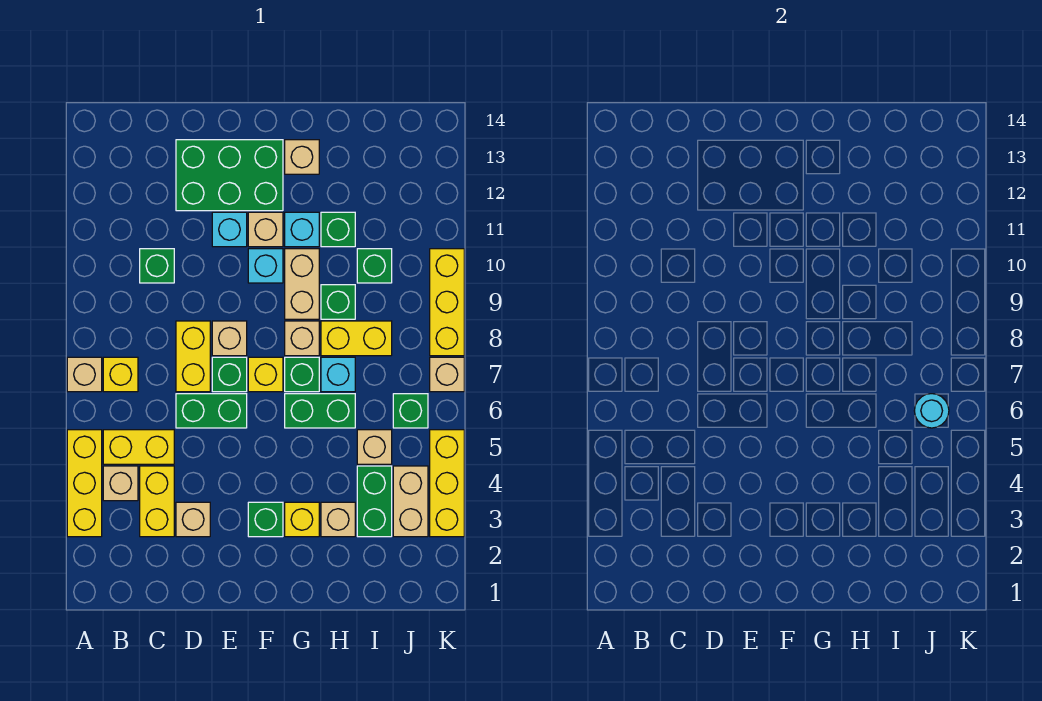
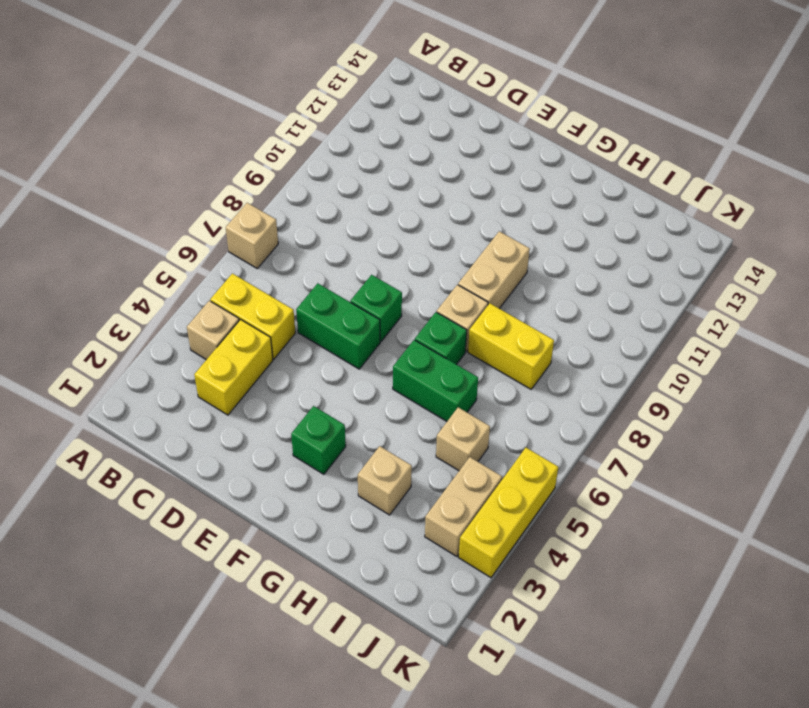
none -> yellow 1x3 brick [67,430,102,537]
none -> yellow 1x1 brick [103,357,138,392]
none -> green 1x1 brick [140,249,174,283]
none -> tan 1x1 brick [176,502,210,537]

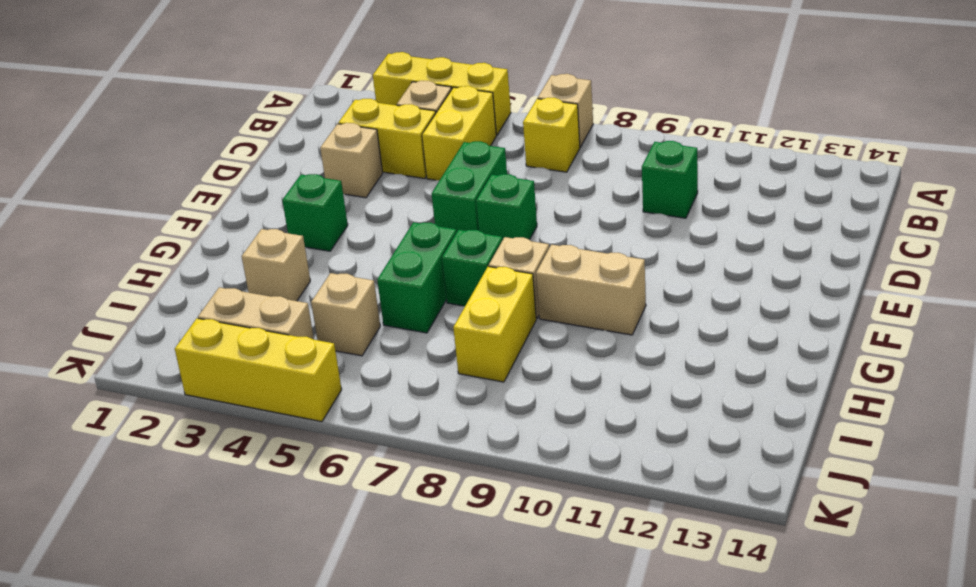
none -> yellow 1x2 brick [176,321,210,392]
none -> green 2x3 brick [176,140,283,211]
none -> tan 1x1 brick [212,321,247,356]
none -> cyan 1x1 brick [212,212,247,247]

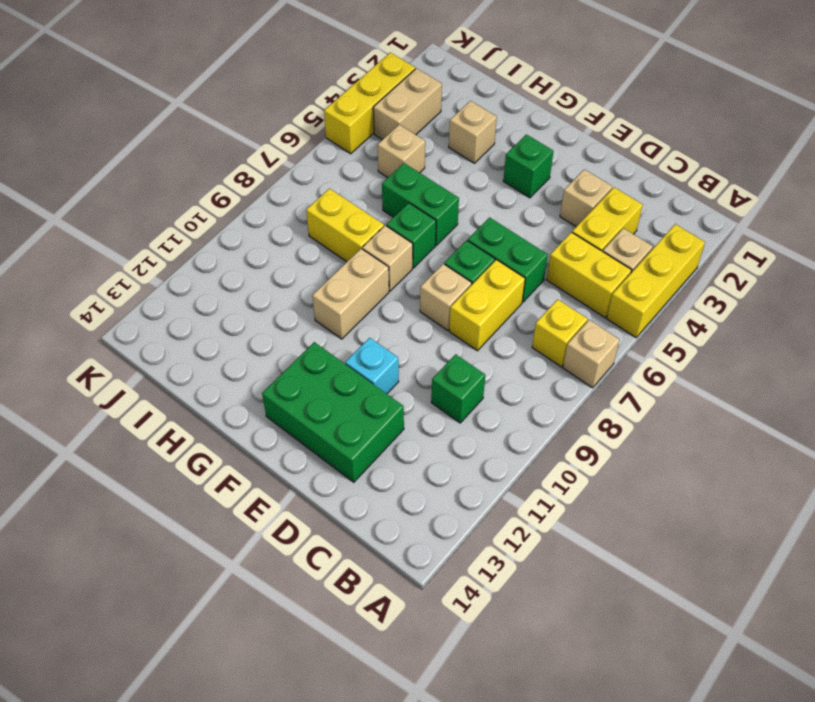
none -> yellow 1x1 brick [248,357,283,392]
none -> cyan 1x1 brick [248,249,283,283]
none -> tan 1x1 brick [248,212,283,247]
none -> yellow 1x1 brick [285,502,319,537]

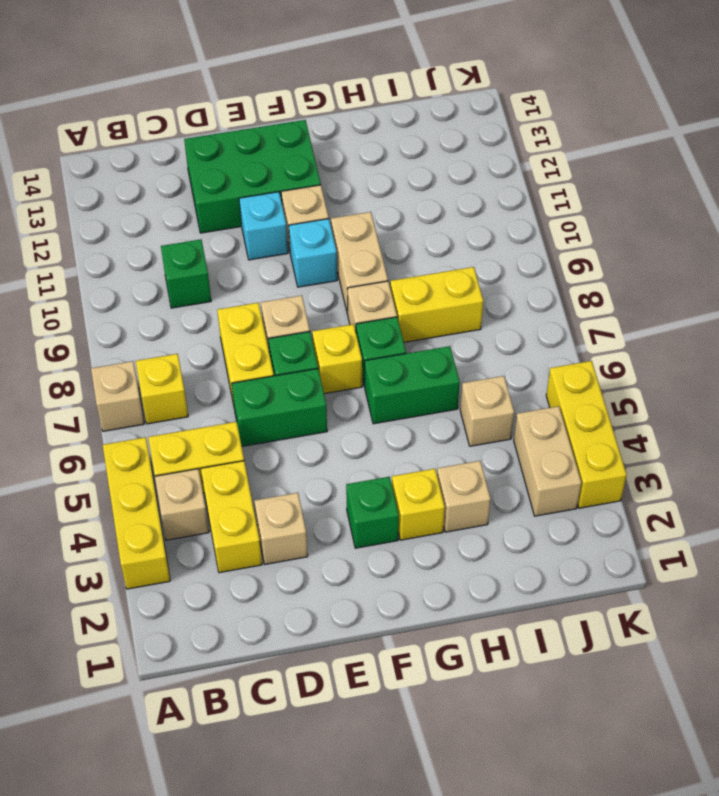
none -> cyan 1x1 brick [285,212,319,247]
none -> tan 1x1 brick [285,140,319,174]
none -> cyan 1x1 brick [321,357,355,392]
none -> green 1x1 brick [321,285,355,319]

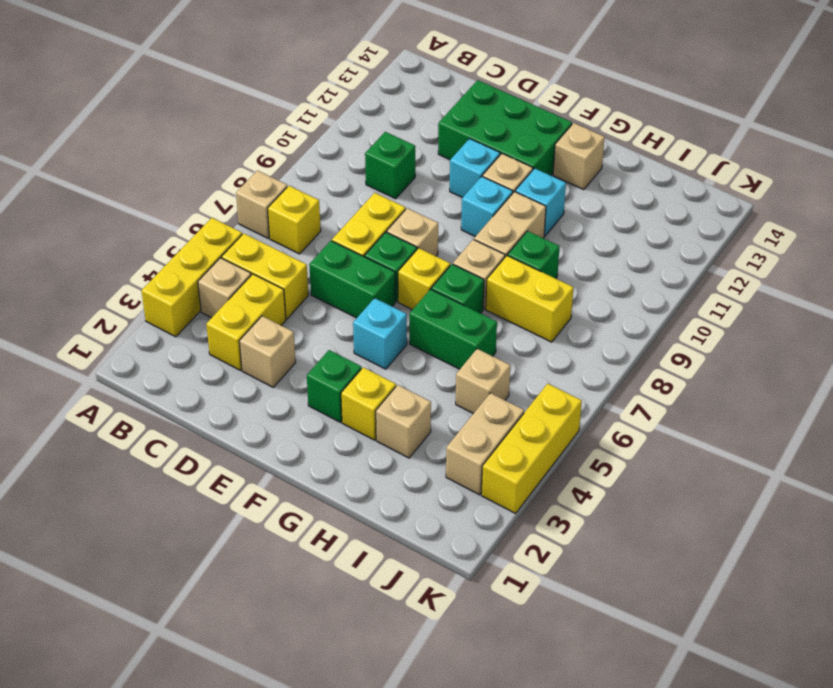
cyan 1x1 brick [353,298,407,369] -> cyan 1x1 brick moved to [321,357,355,392]
none -> green 1x1 brick [321,212,355,247]
none -> green 1x2 brick [357,466,392,537]
none -> green 1x1 brick [357,249,392,283]
none -> green 1x1 brick [393,394,428,428]

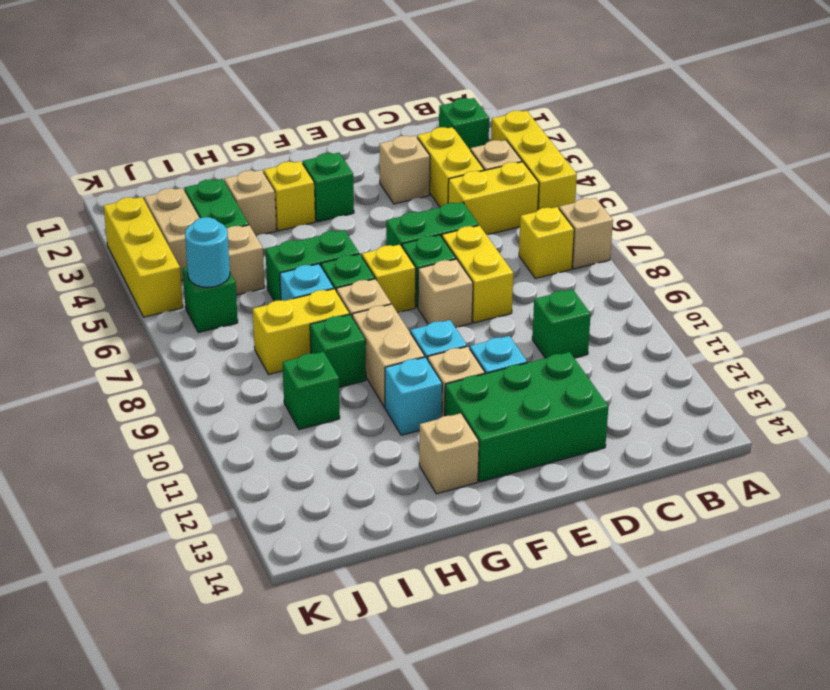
green 1x1 brick [439,98,489,151] -> green 1x1 brick moved to [321,212,355,247]
none -> tan 1x1 brick [430,357,464,392]
none -> yellow 1x3 brick [430,249,464,356]

